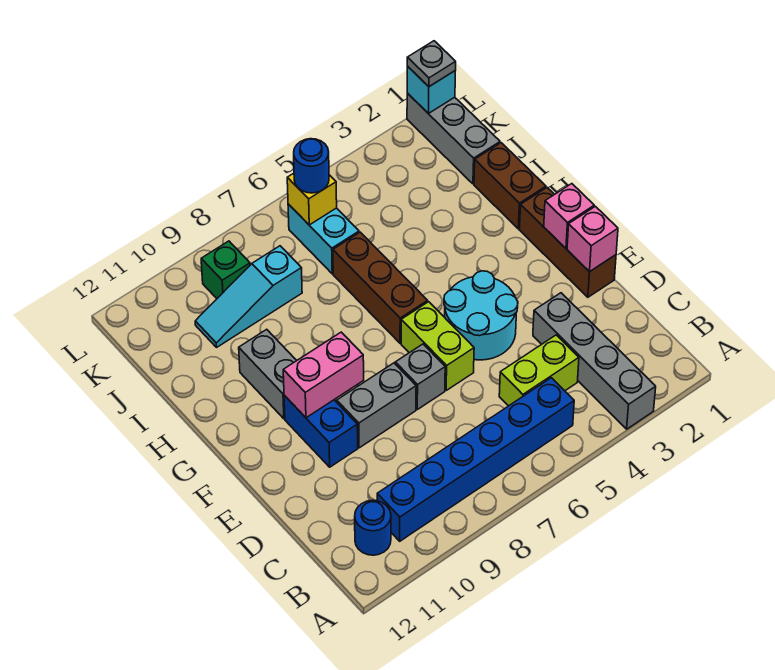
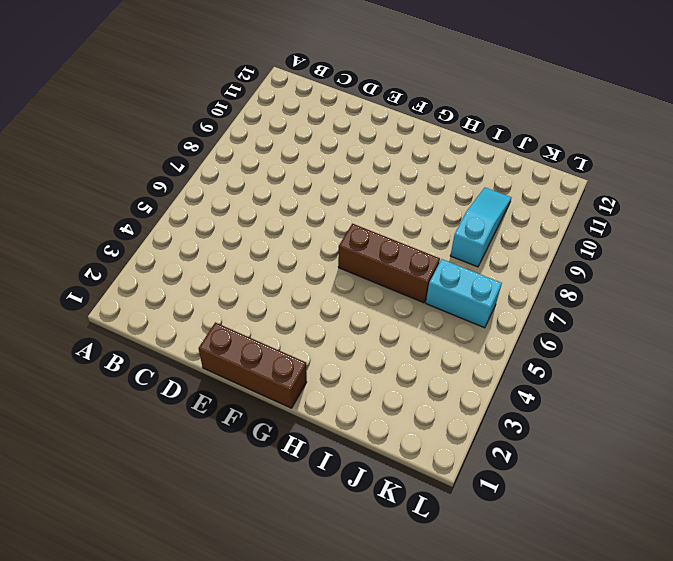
none -> grey 1x4 brick [533,293,656,429]
none -> blue 1x6 brick [377,378,574,541]
none -> blue 1x1 round brick [355,500,391,555]

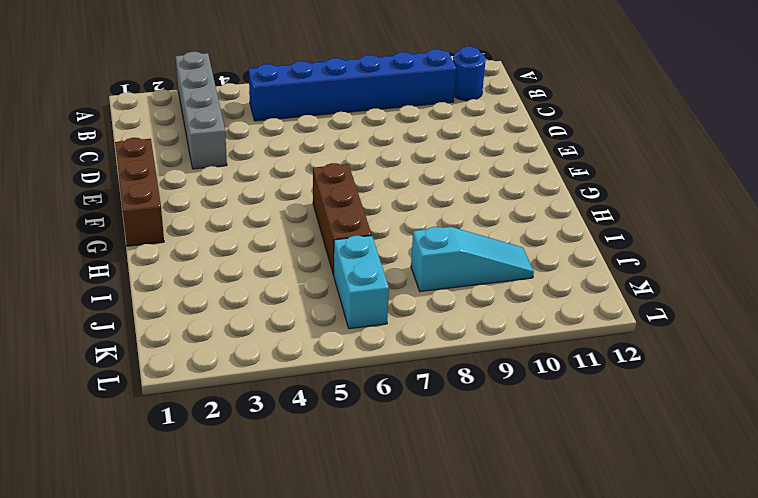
none -> lime 1x2 brick [499,335,579,406]
none -> cyan 2x2 round brick [444,271,518,360]
none -> lime 1x2 brick [401,302,474,390]

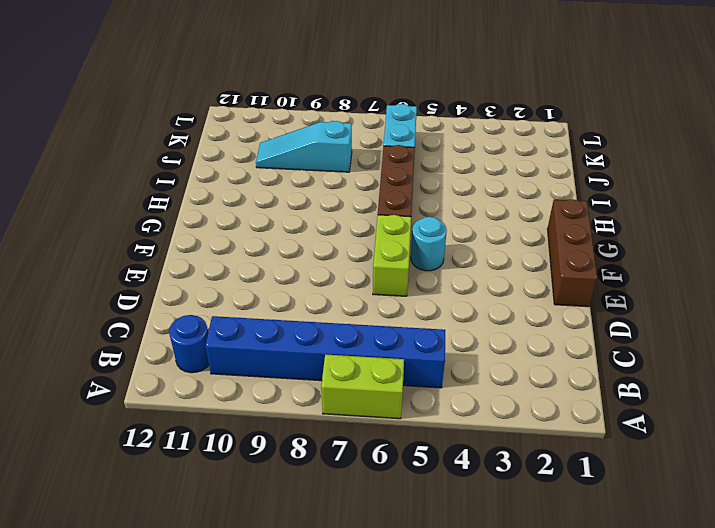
lime 1x2 brick [321,354,404,419] -> lime 1x2 brick moved to [499,335,579,406]
cyan 1x1 round brick [411,217,447,271] -> cyan 2x2 round brick [444,271,518,360]
none -> grey 1x4 brick [533,293,656,429]
none -> grey 1x1 brick [395,344,445,409]
none -> grey 1x2 brick [337,363,416,448]

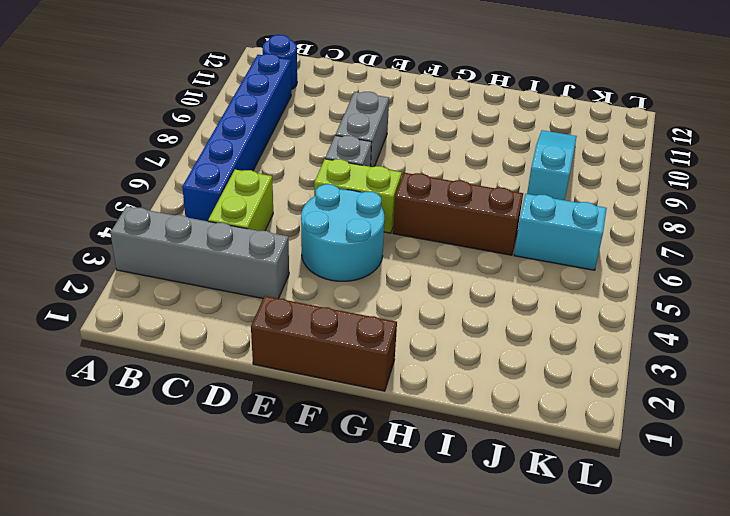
none -> blue 1x2 brick [284,395,358,467]
none -> grey 1x2 brick [239,329,297,419]
none -> brown 1x2 brick [474,143,546,229]

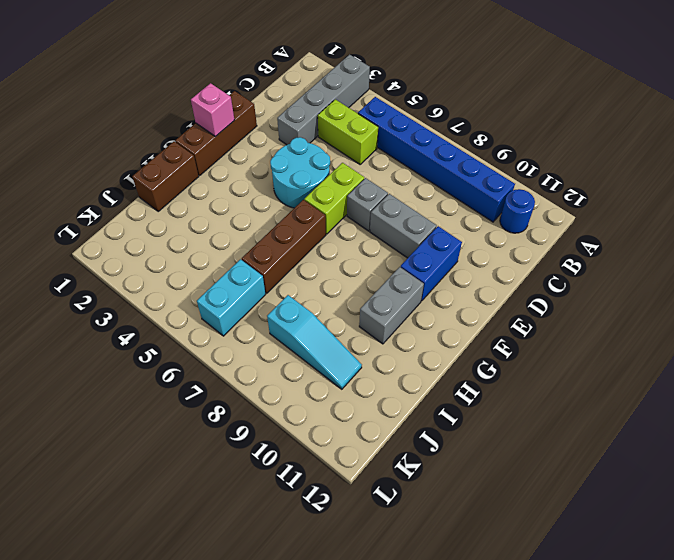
none -> grey 1x3 brick [407,93,500,184]
none -> green 1x1 brick [201,241,250,298]
none -> pink 1x1 brick [567,206,618,272]

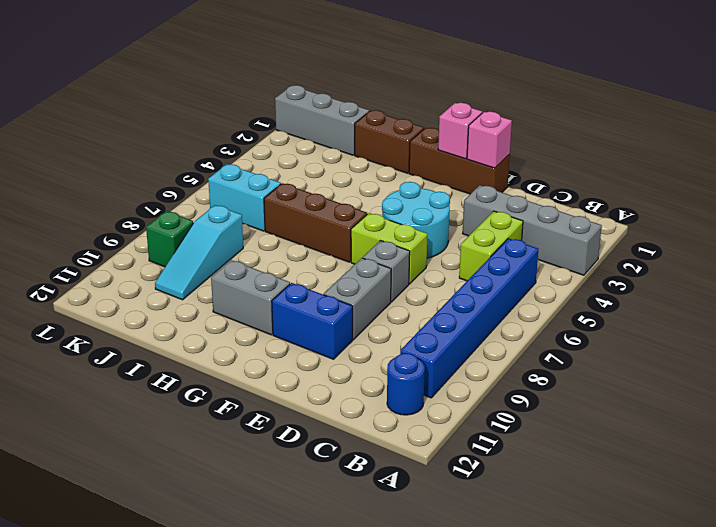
none -> pink 1x2 brick [283,332,364,418]
none -> yellow 1x1 brick [287,173,337,225]
none -> cyan 1x1 brick [407,66,456,113]

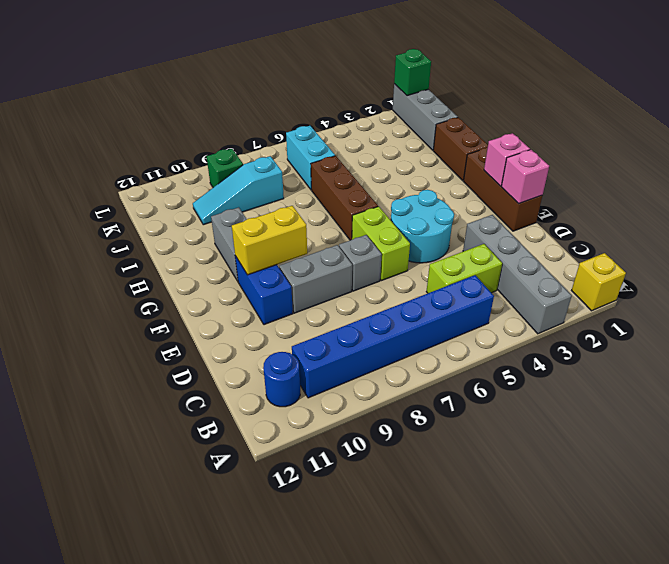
yellow 1x1 brick [572,253,626,311] -> yellow 1x1 brick moved to [287,173,337,225]
yellow 1x2 brick [232,206,307,275] -> pink 1x2 brick [283,332,364,418]
green 1x1 brick [394,49,431,96] -> cyan 1x1 brick [407,66,456,113]
none -> blue 1x1 round brick [294,139,329,193]
none -> grey 1x1 plate [407,41,456,87]

